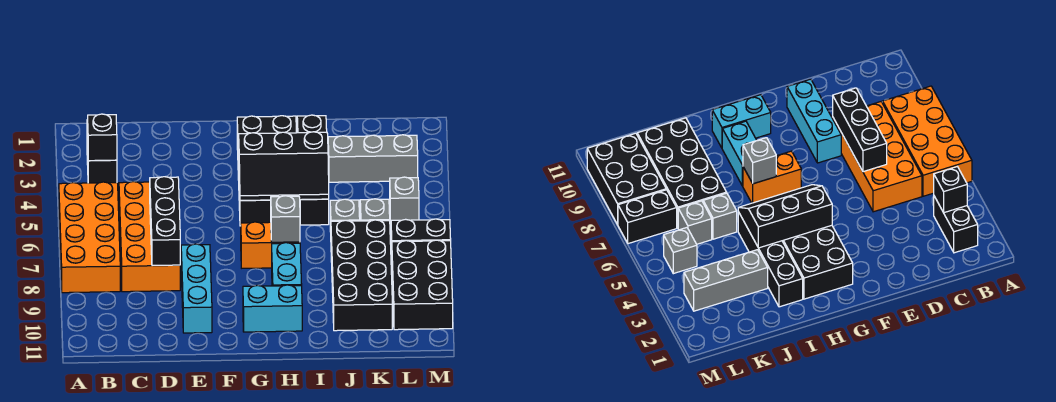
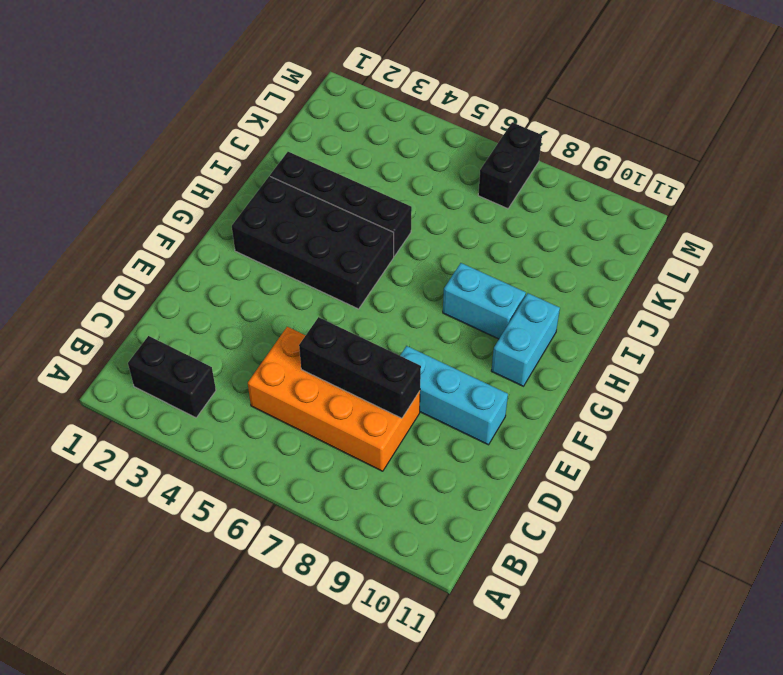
none -> orange 2x4 brick [59,182,120,293]
none -> orange 1x2 brick [241,222,300,268]
none -> grey 1x3 brick [328,135,418,182]

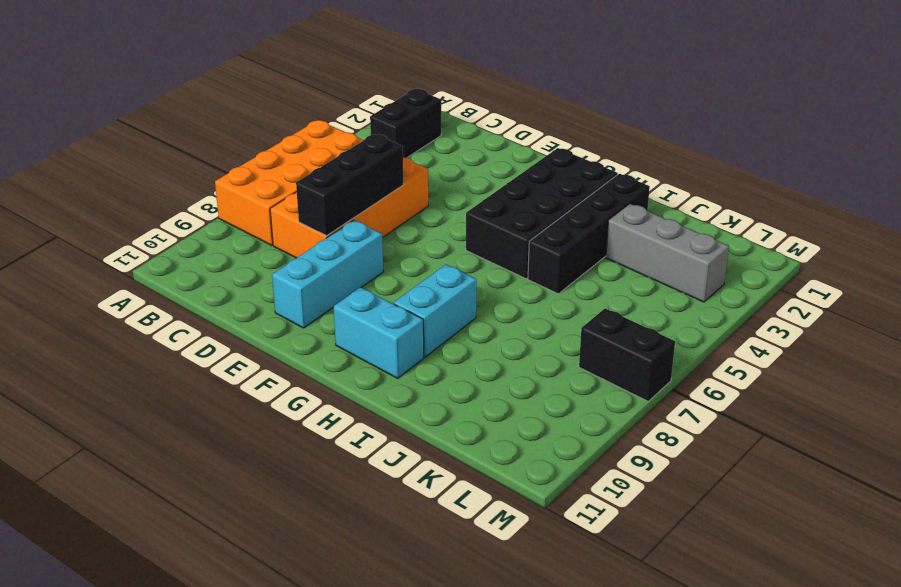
none -> orange 1x2 brick [241,222,300,268]
none -> grey 1x1 brick [330,199,360,232]
none -> black 2x4 brick [331,220,392,331]

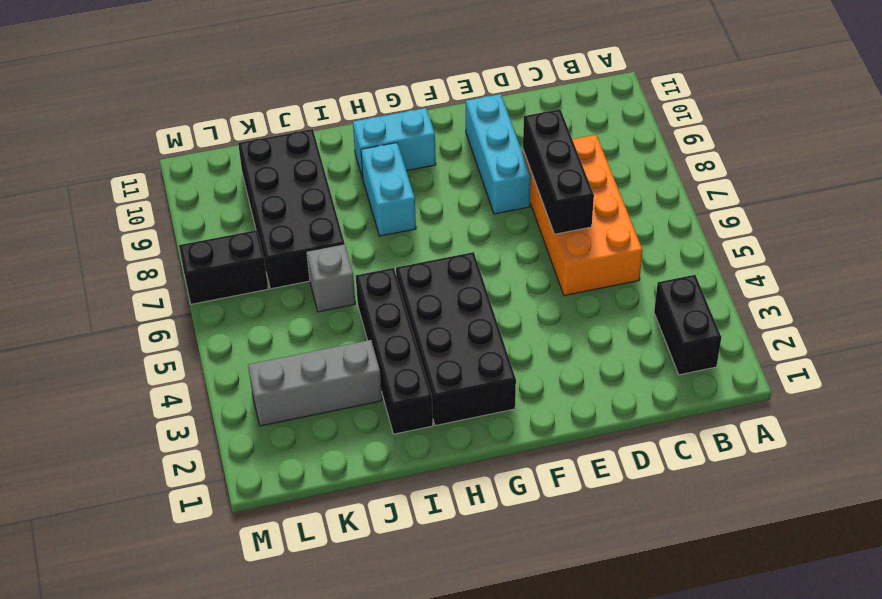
none -> orange 2x4 brick [59,182,120,293]
none -> orange 1x2 brick [241,222,300,268]
none -> grey 1x1 brick [360,199,390,221]

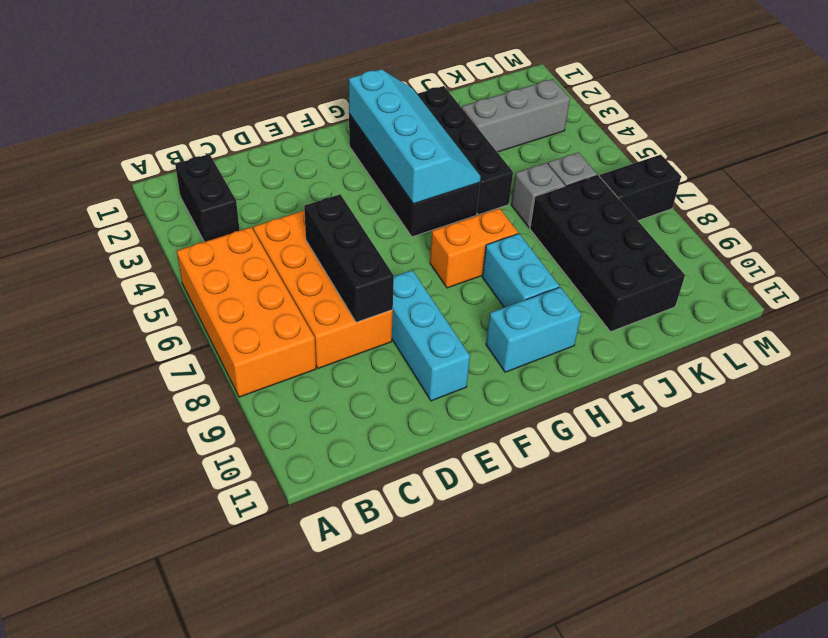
cyan 2x4 slope [349,69,481,204] -> black 2x3 slope [239,132,329,201]
none -> grey 1x1 brick [390,177,419,223]
none -> black 2x3 brick [392,240,453,330]
none -> black 1x1 brick [88,114,117,161]

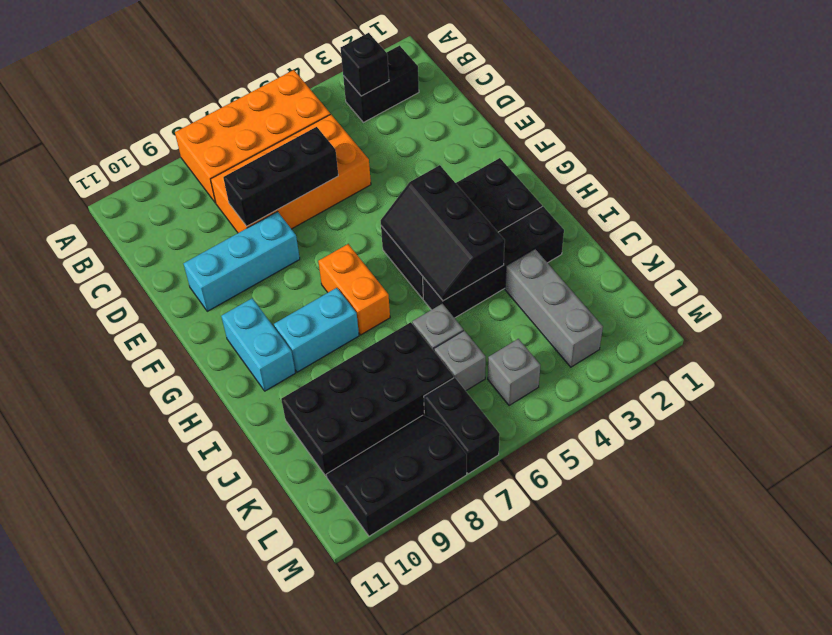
black 2x3 slope [326,415,467,536] -> black 2x3 brick [392,240,453,330]
none -> grey 1x1 brick [271,196,300,242]

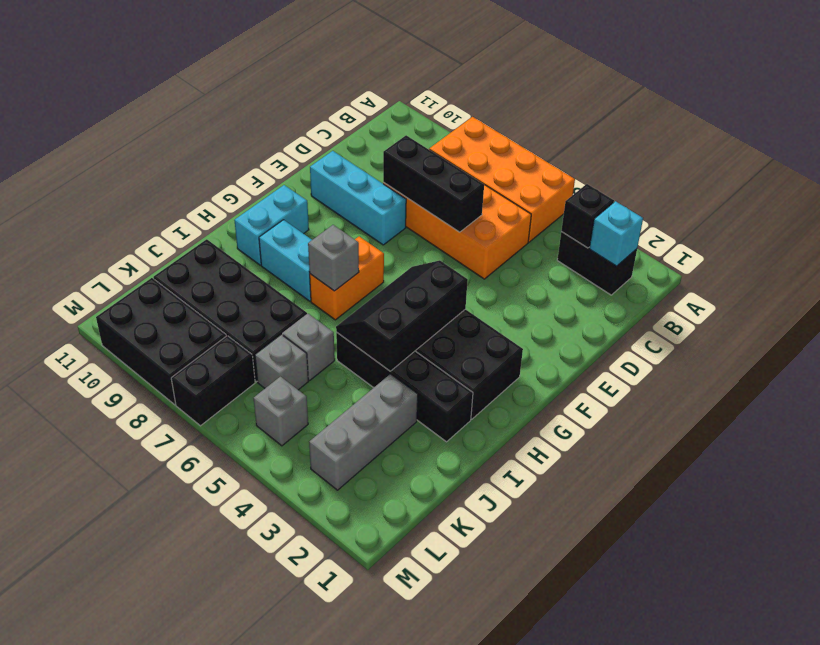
cyan 1x1 brick [589,201,643,266] -> none

